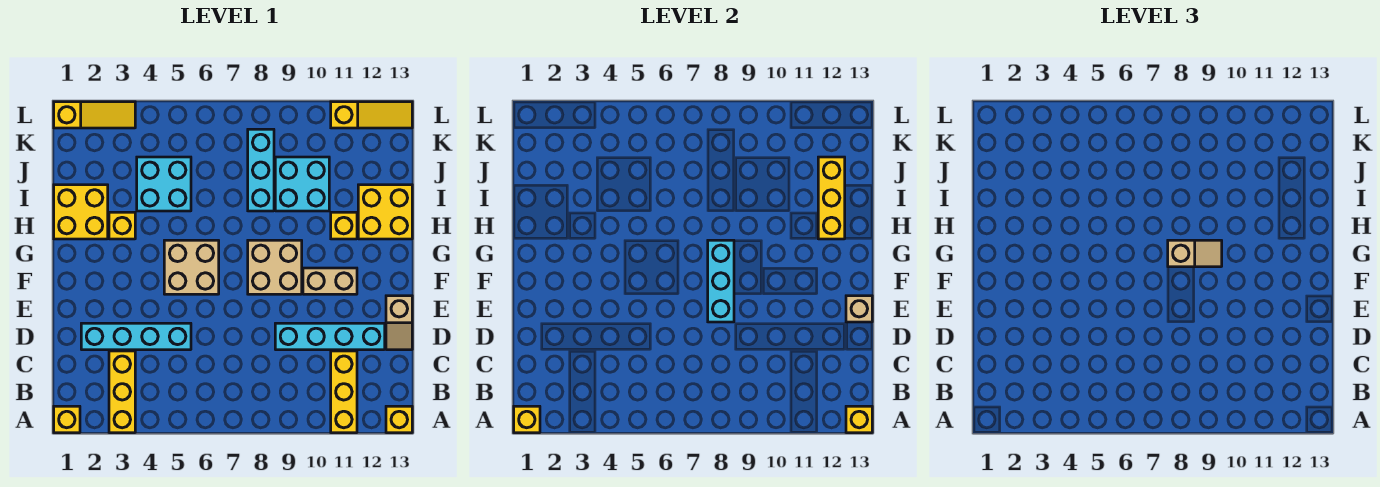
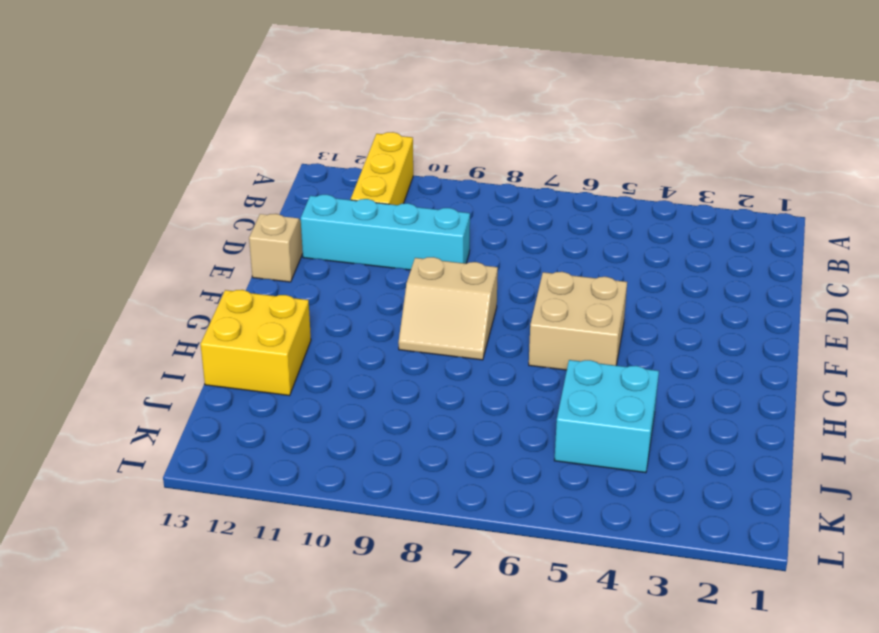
tan 2x2 slope [398,257,498,360] -> tan 2x2 brick [248,240,302,294]
none -> yellow 1x1 brick [54,406,80,433]
none -> yellow 1x3 brick [109,351,135,433]
none -> yellow 1x1 brick [386,406,412,433]

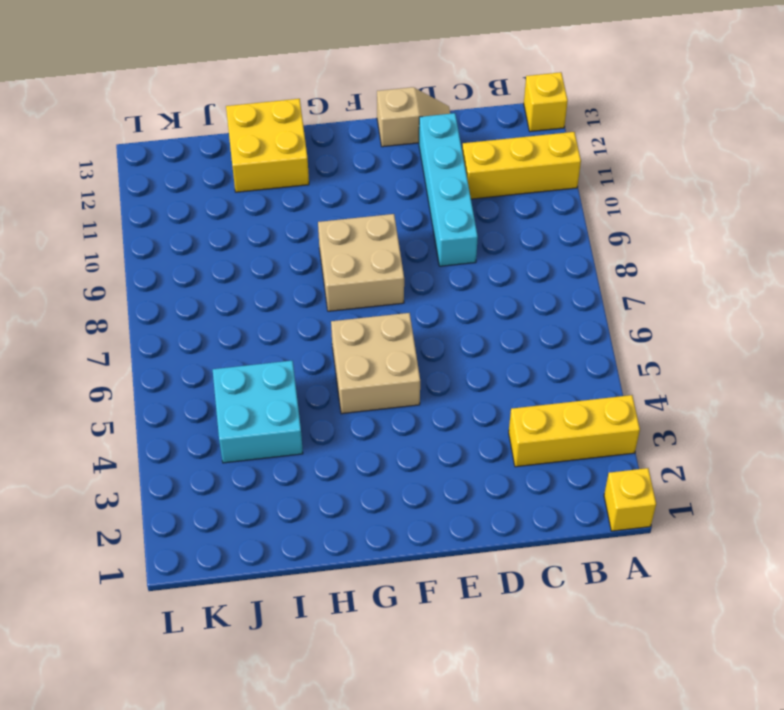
none -> cyan 1x4 brick [81,323,191,350]
none -> tan 1x2 brick [303,268,357,294]
none -> yellow 2x2 brick [54,185,108,239]

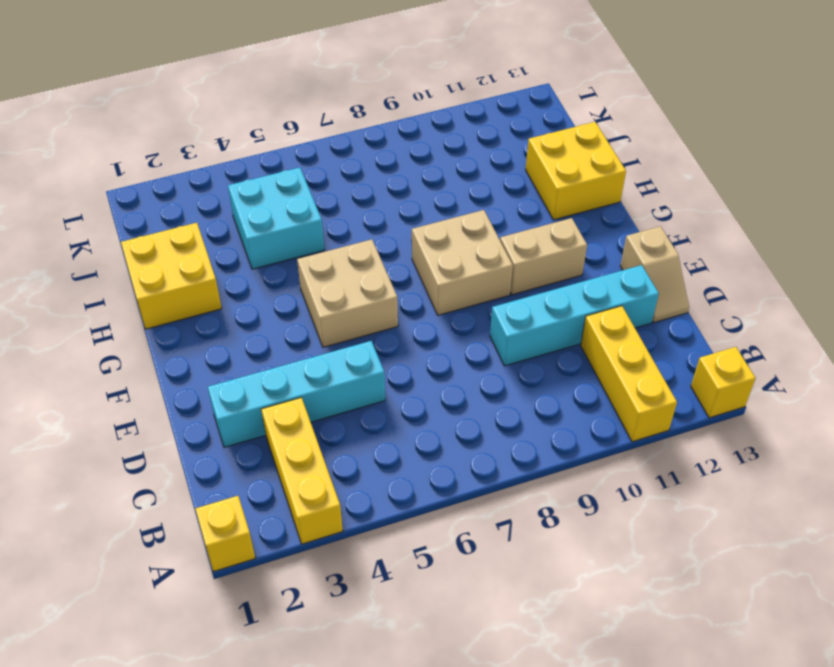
none -> yellow 1x1 brick [109,212,135,239]
none -> yellow 1x1 brick [331,212,357,239]
none -> cyan 1x3 brick [248,129,274,211]

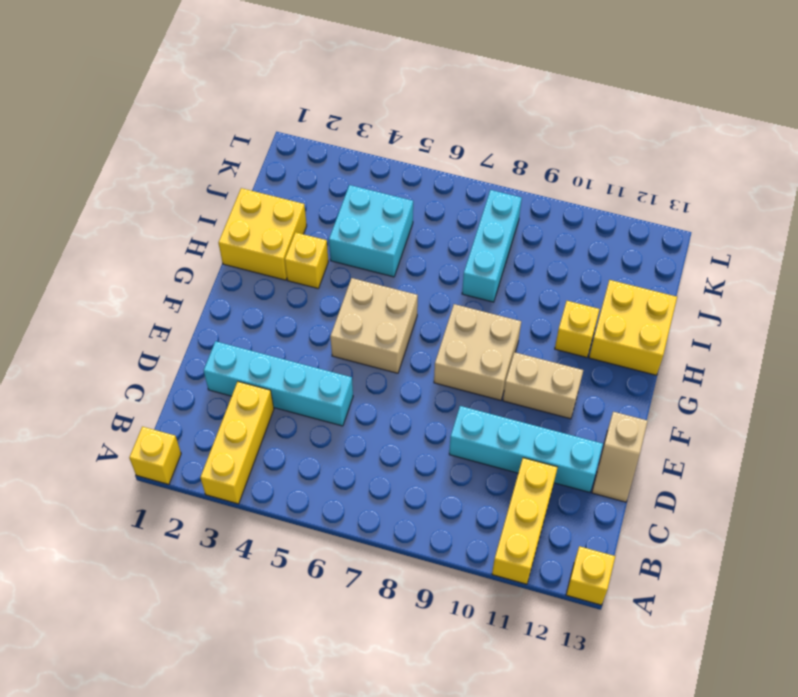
none -> cyan 2x2 brick [275,157,329,211]
none -> yellow 1x3 slope [54,102,135,128]
none -> yellow 1x3 slope [331,102,412,128]

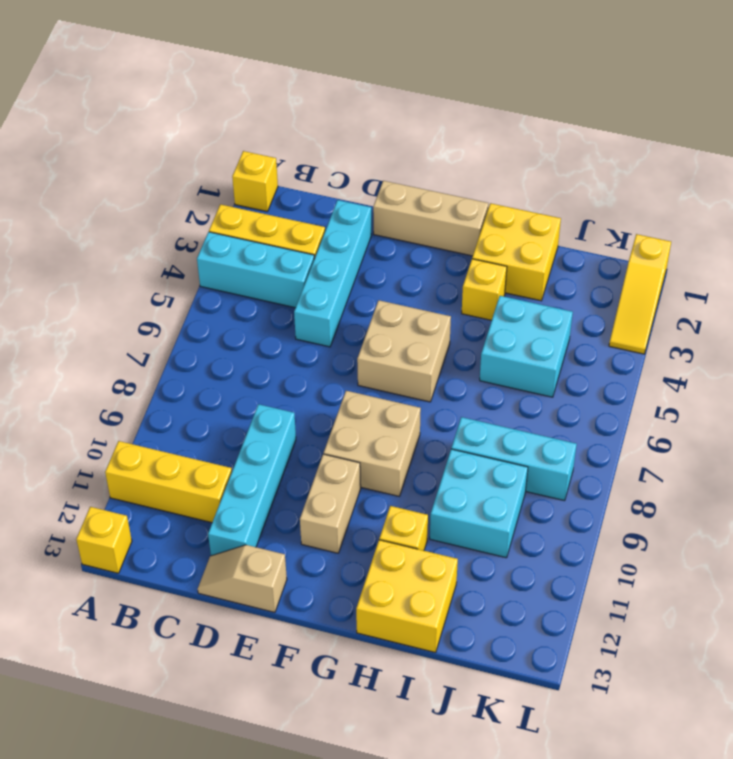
cyan 1x3 brick [197,232,314,308] -> cyan 1x3 brick moved to [708,240,734,322]
tan 1x3 brick [373,181,488,256] -> none
none -> yellow 1x3 slope [331,102,412,128]
none -> yellow 1x1 brick [514,406,540,433]
none -> yellow 1x1 brick [846,406,872,433]

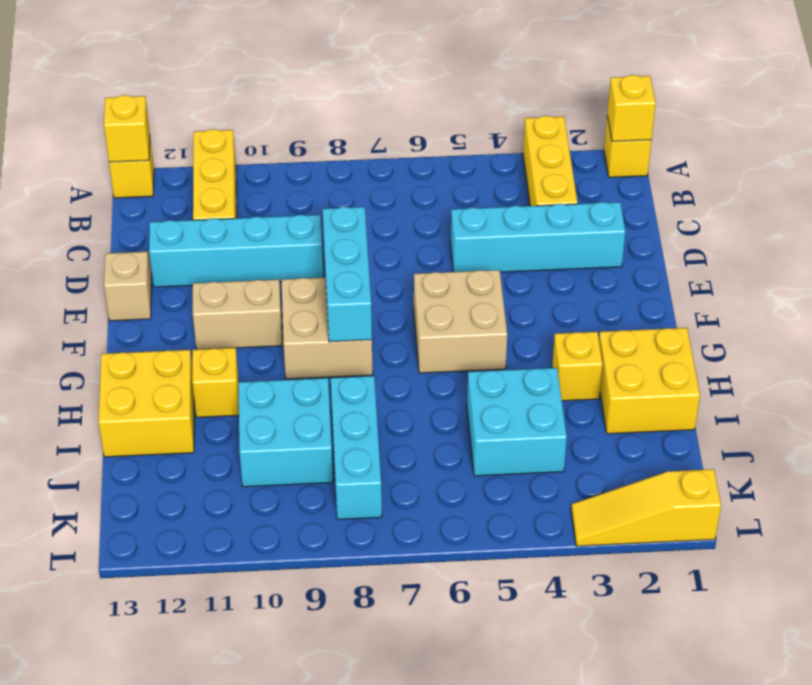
none -> yellow 1x3 slope [331,102,412,128]
none -> tan 1x1 brick [846,296,872,322]
none -> yellow 1x3 brick [818,157,845,239]

